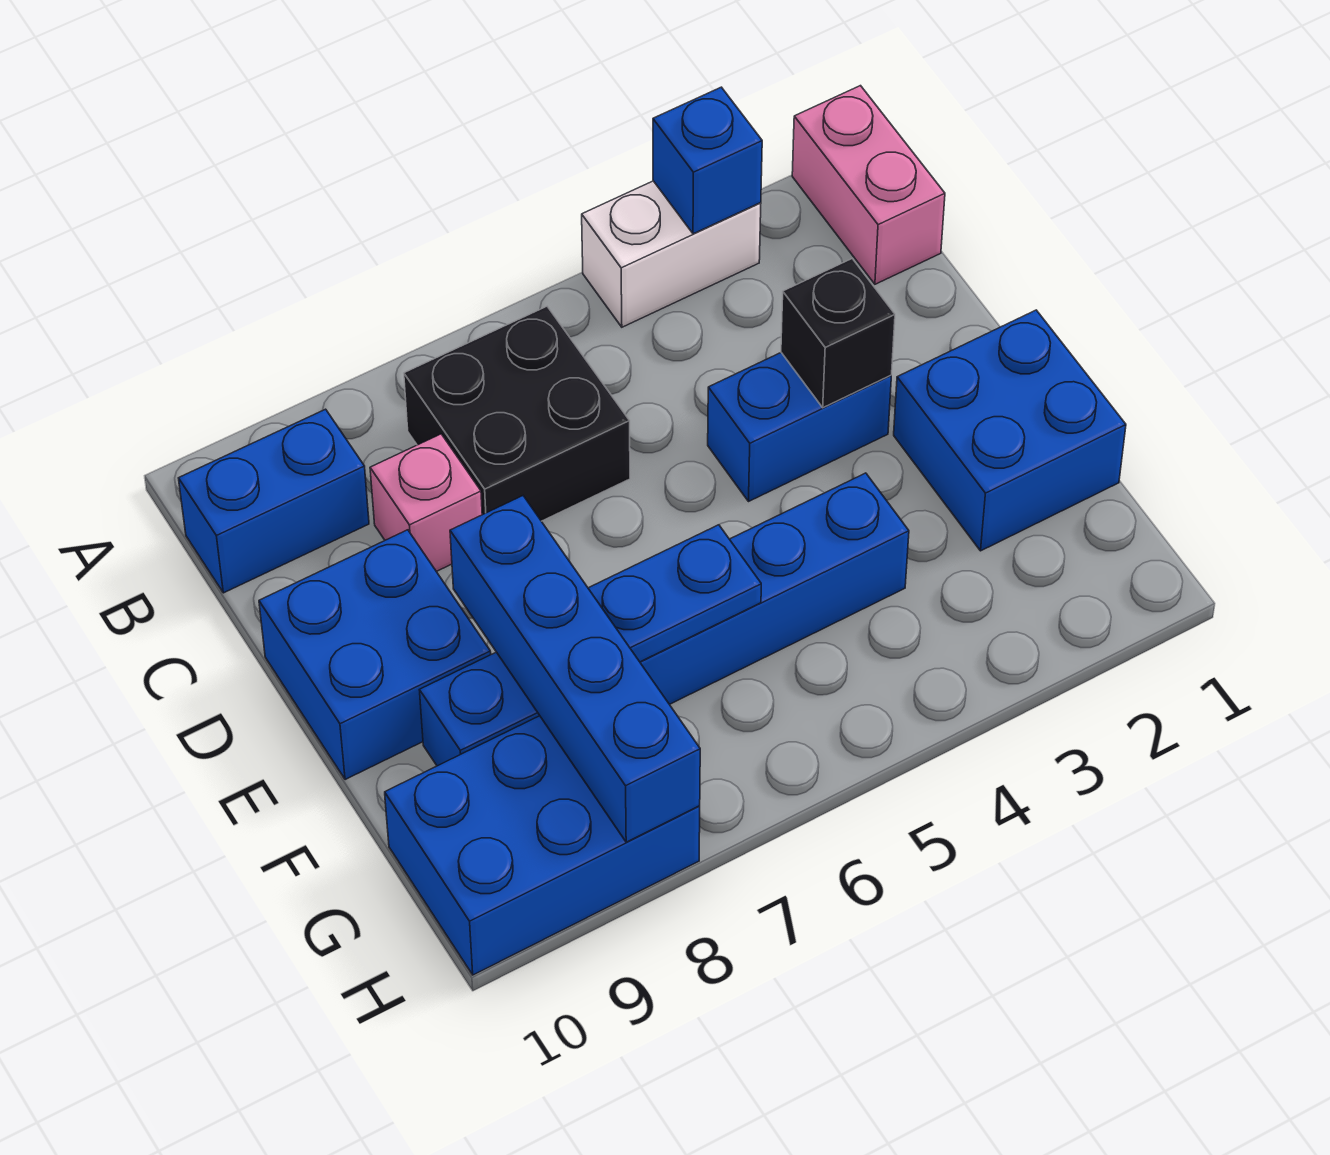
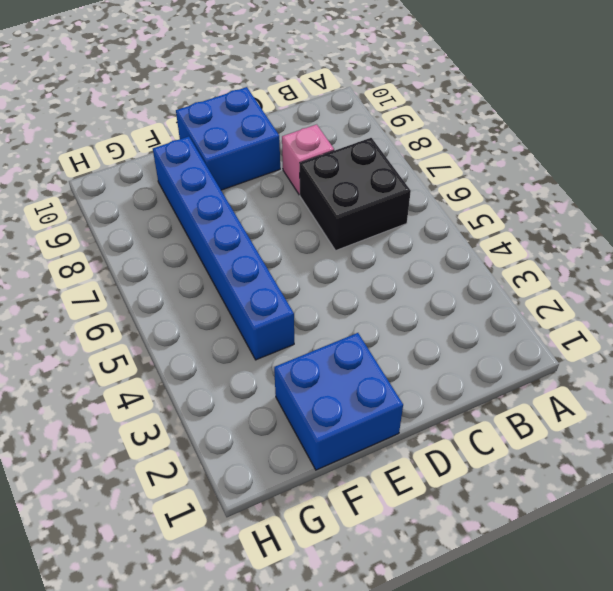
none -> pink 1x2 brick [792,86,945,284]
none -> white 1x2 brick [582,181,761,327]
none -> blue 1x2 brick [179,409,369,593]

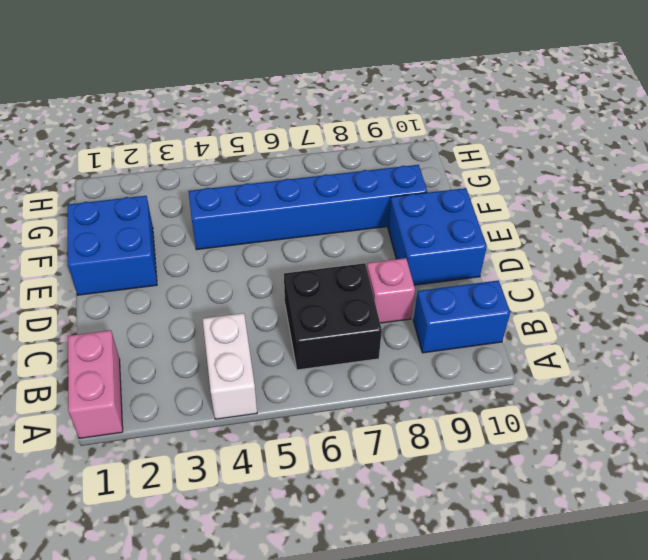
white 1x2 brick [203,313,257,419] -> white 1x2 brick turned to [582,181,761,327]
none -> blue 1x2 brick [708,353,891,501]
none -> blue 2x3 brick [385,716,700,975]
none -> blue 1x1 brick [653,87,762,234]

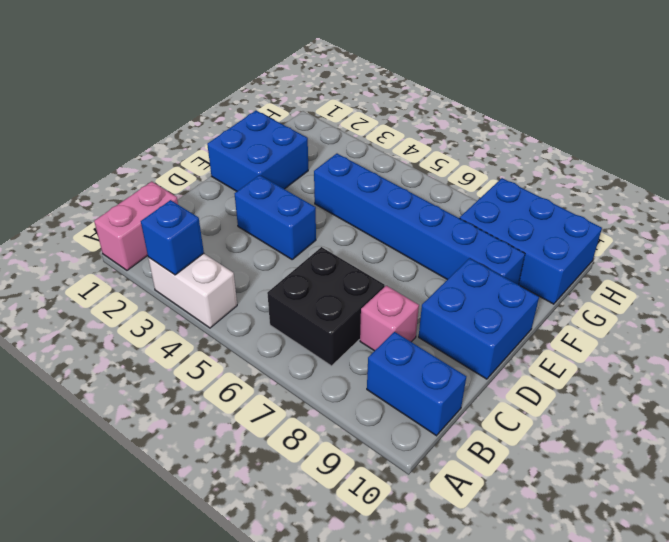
none -> black 1x1 brick [781,259,895,408]
none -> blue 1x4 brick [450,496,700,842]
none -> blue 1x2 plate [588,525,761,662]

